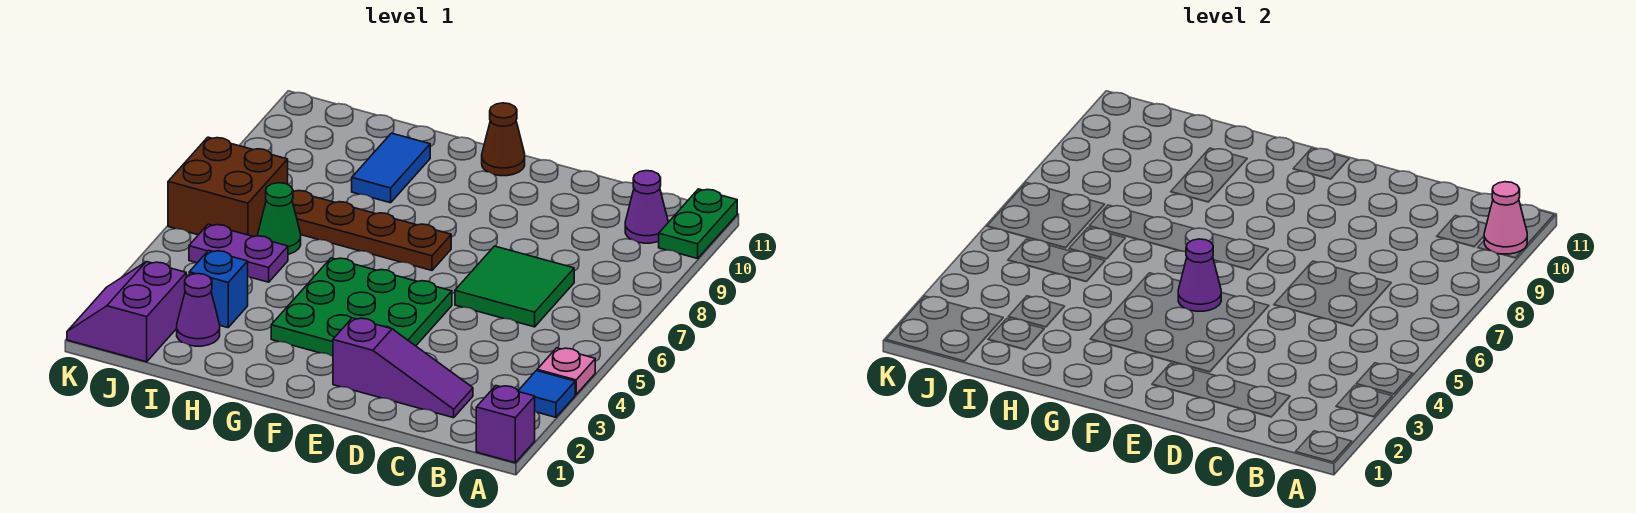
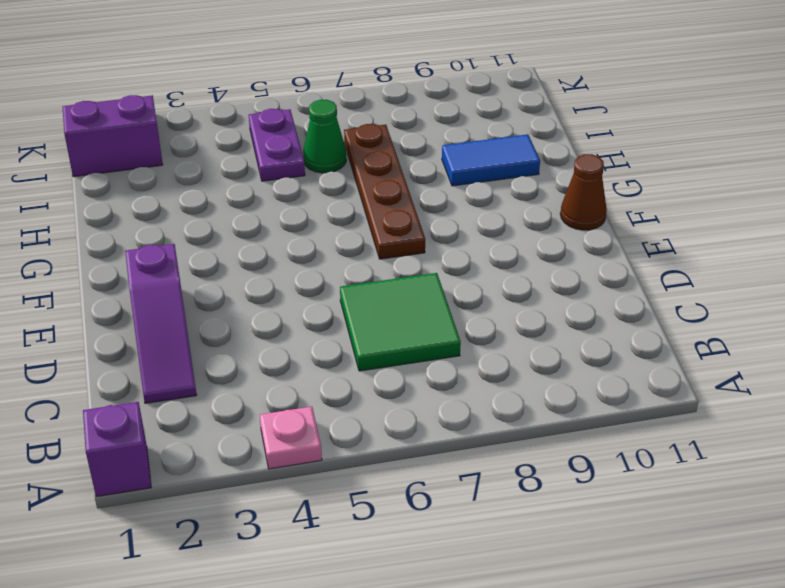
none -> blue 1x1 tile [518,371,575,417]
none -> green 1x2 plate [659,189,737,259]
none -> purple 1x1 cone [625,171,668,243]

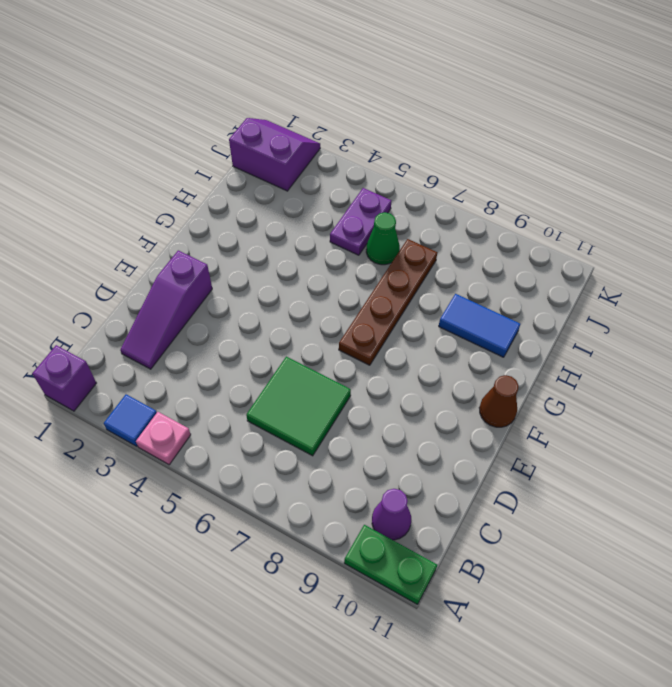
none -> green 3x3 plate [271,258,452,356]
none -> purple 1x1 cone [177,274,220,346]
none -> blue 1x1 brick [189,250,248,328]

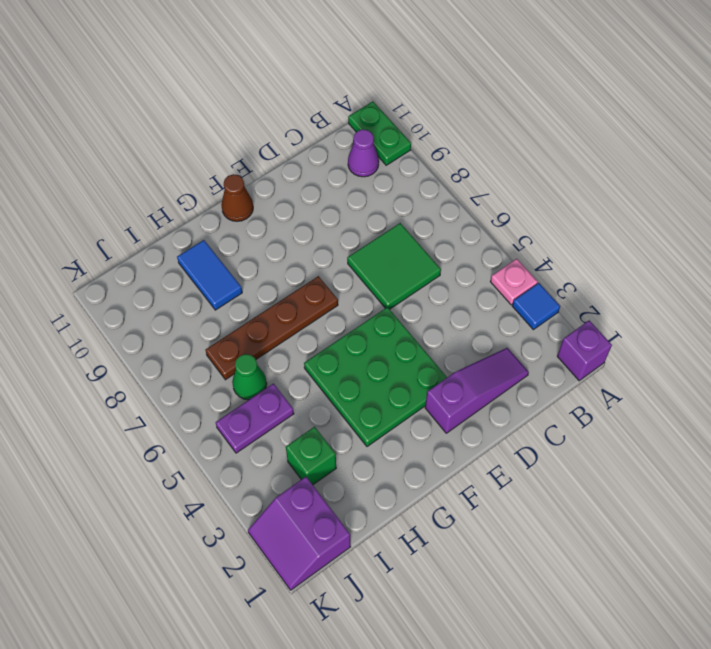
green 1x1 brick [286,427,336,485] -> blue 1x1 brick [189,250,248,328]
none -> purple 1x1 cone [177,274,220,346]
none -> brown 2x2 brick [168,137,288,237]
none -> pink 1x1 cone [1484,182,1527,254]

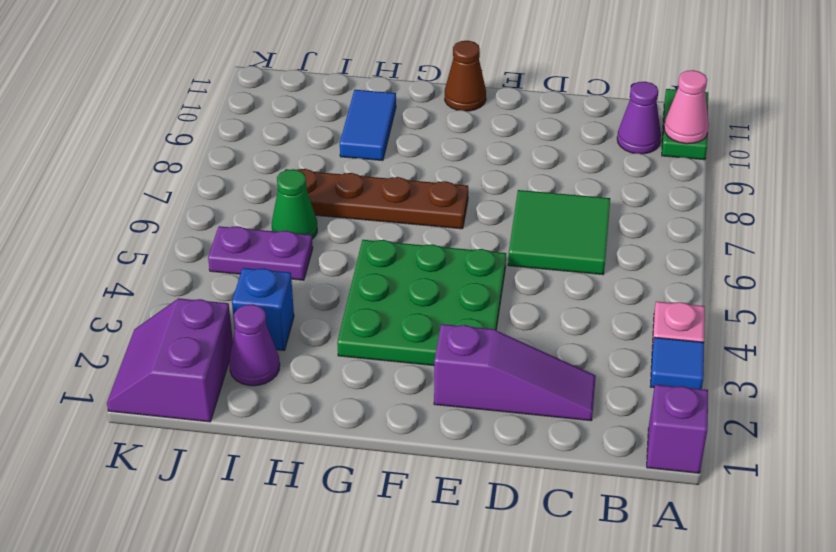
none -> brown 2x2 brick [168,137,288,237]
none -> purple 1x1 cone [1178,239,1221,311]

